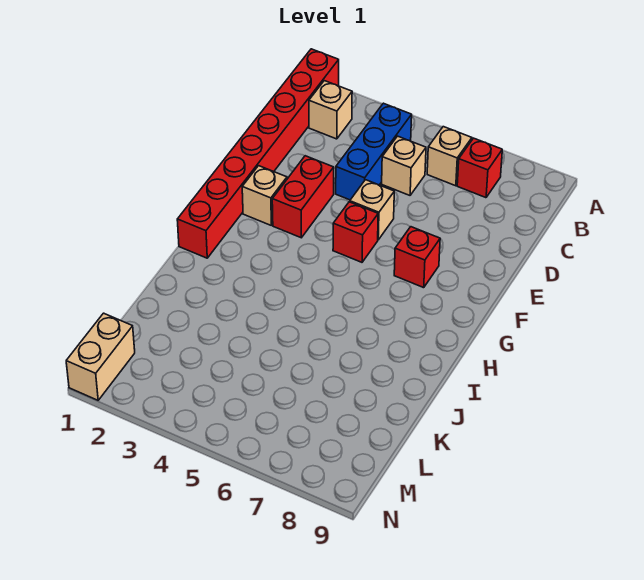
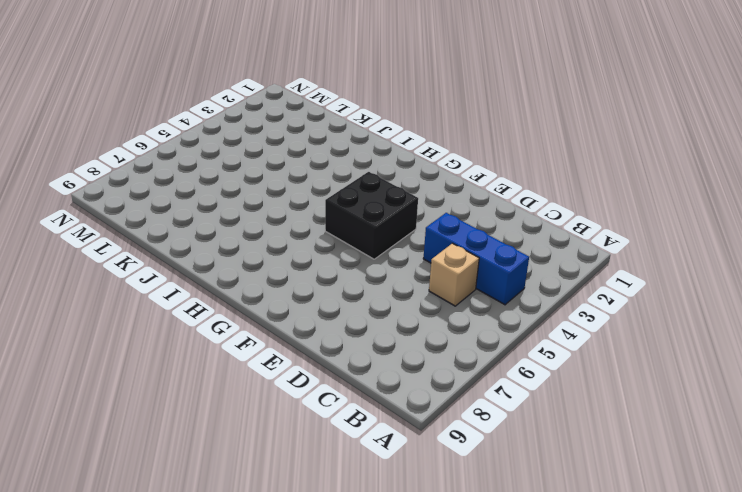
black 2x2 brick [325,172,418,259] -> red 1x1 brick [333,202,378,262]
none -> red 1x8 brick [177,49,339,258]
none -> tan 1x1 brick [309,81,352,139]
none -> tan 1x1 brick [427,127,472,186]

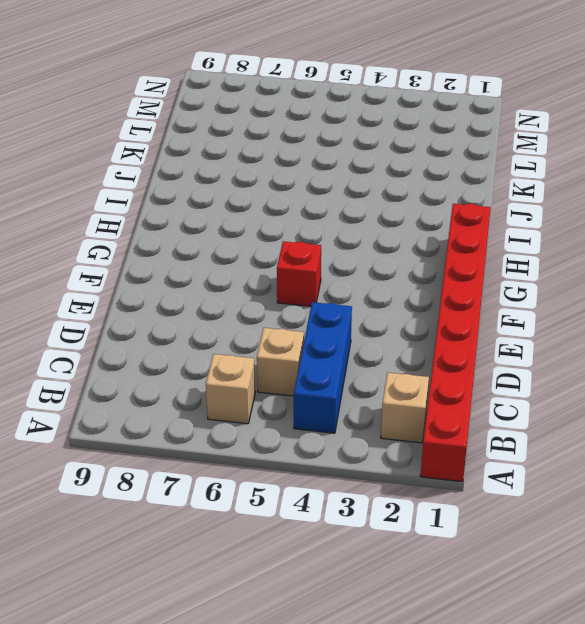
none -> red 1x1 brick [457,138,502,198]
none -> red 1x2 brick [272,156,334,238]
none -> tan 1x1 brick [350,180,394,240]

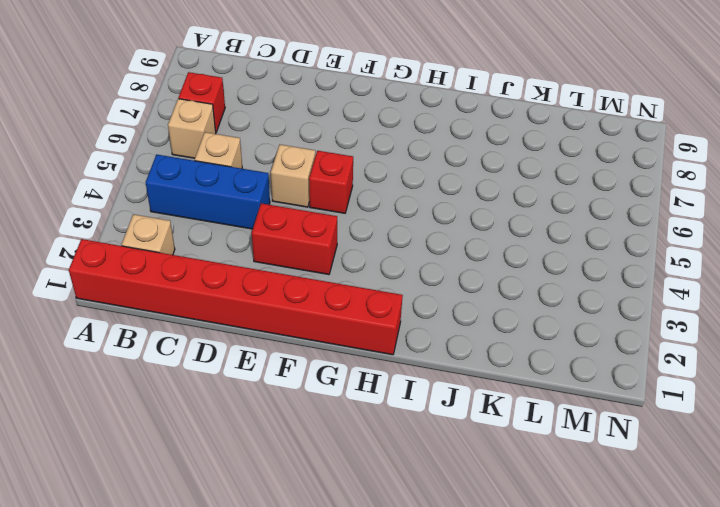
none -> tan 1x1 brick [242,166,287,225]
none -> red 1x1 brick [394,227,440,288]
none -> tan 1x2 brick [66,313,135,400]

